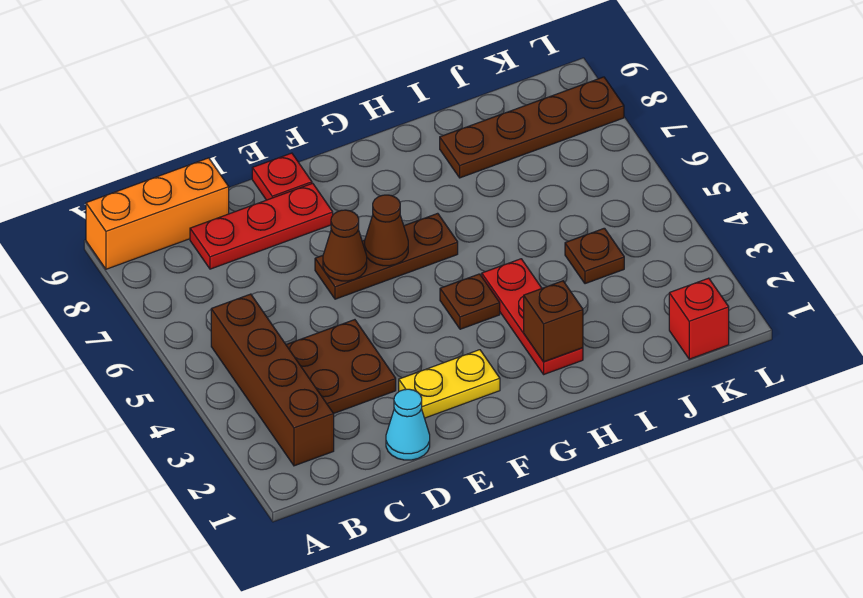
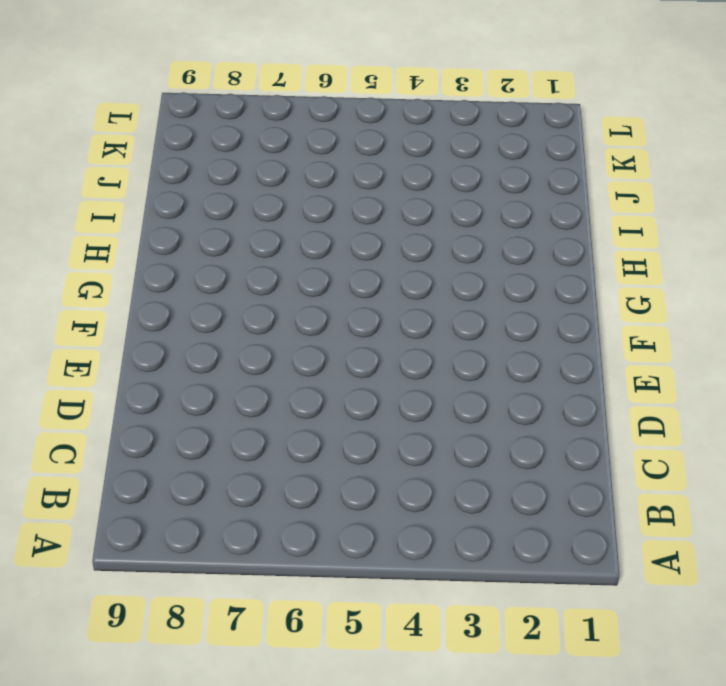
none -> orange 1x3 brick [86,158,229,269]
none -> brown 1x4 brick [211,294,334,466]
none -> brown 2x2 plate [286,320,396,414]

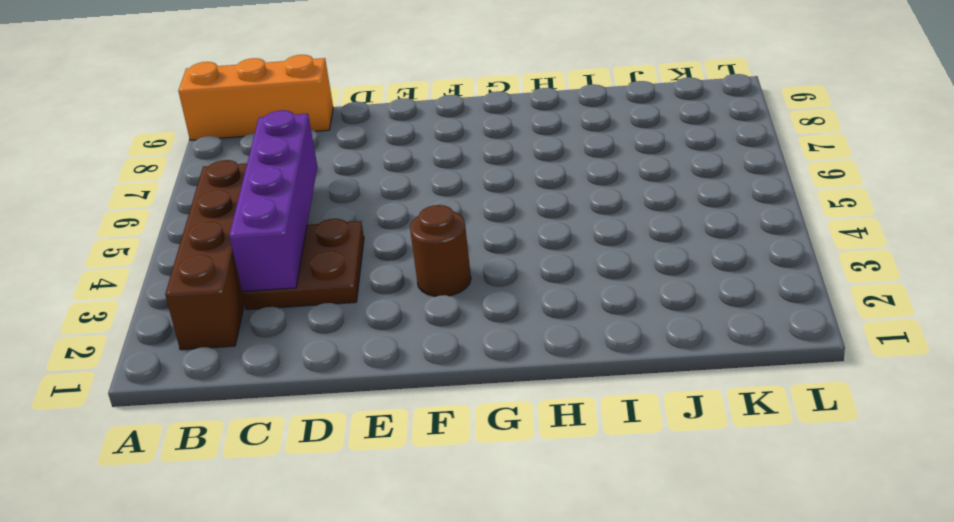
purple 1x4 brick [229,110,317,292] -> none
brown 1x1 round brick [410,205,471,297] -> none
none -> red 1x3 plate [190,183,333,269]
none -> cyan 1x1 cone [386,389,430,460]
none -> yellow 1x2 plate [399,350,500,418]

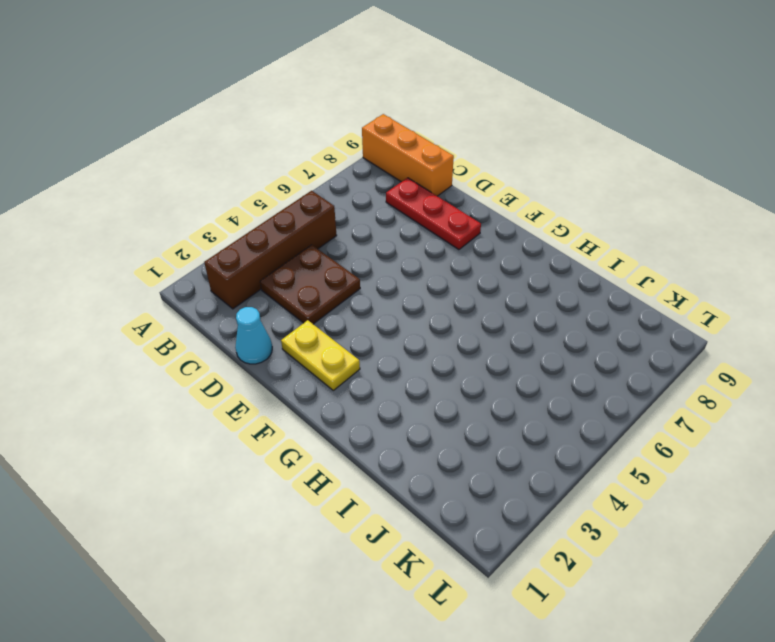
none -> brown 1x3 plate [315,213,458,299]
none -> red 1x1 plate [252,153,312,200]
none -> brown 1x1 plate [440,274,500,329]

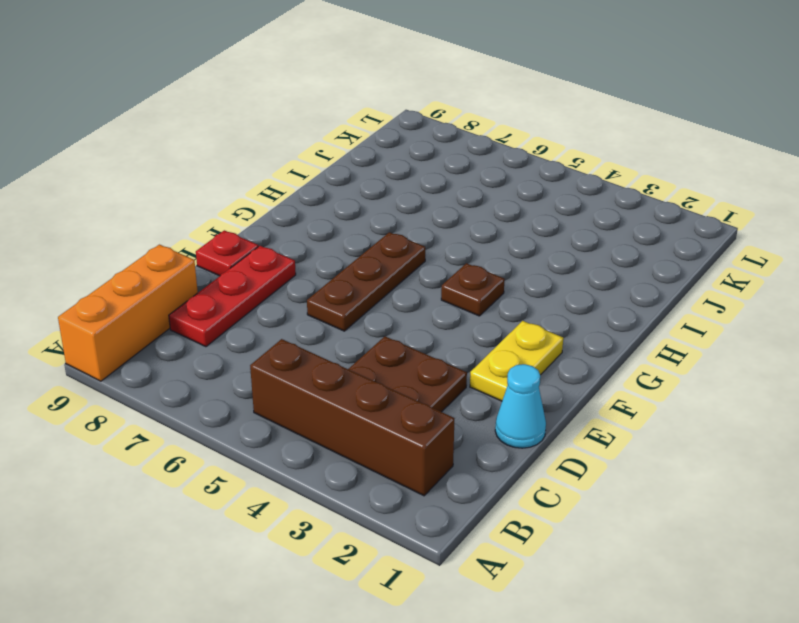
none -> red 1x3 plate [482,259,583,374]
none -> brown 1x4 plate [440,77,624,178]
none -> brown 1x1 plate [565,228,624,284]

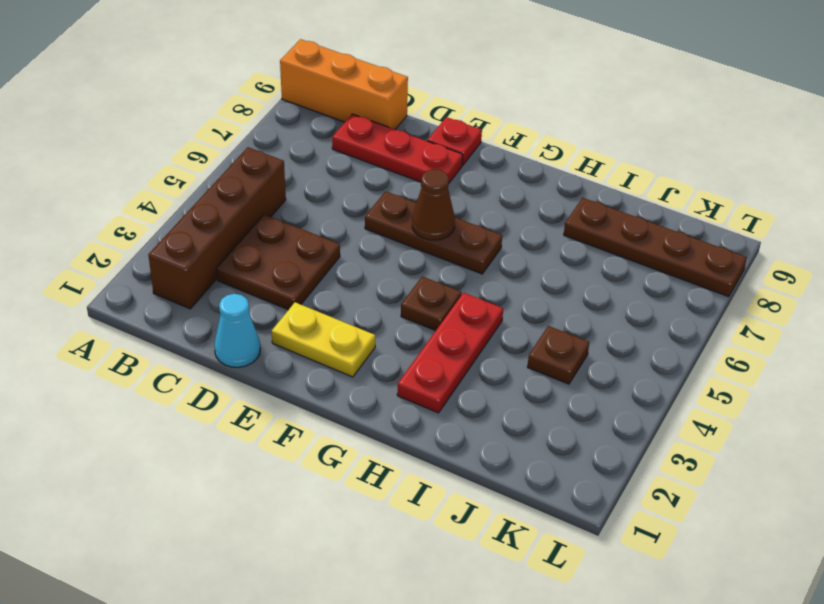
none -> red 1x1 brick [669,278,729,359]
none -> brown 1x1 cone [323,210,367,281]
none -> brown 1x1 brick [524,281,583,362]

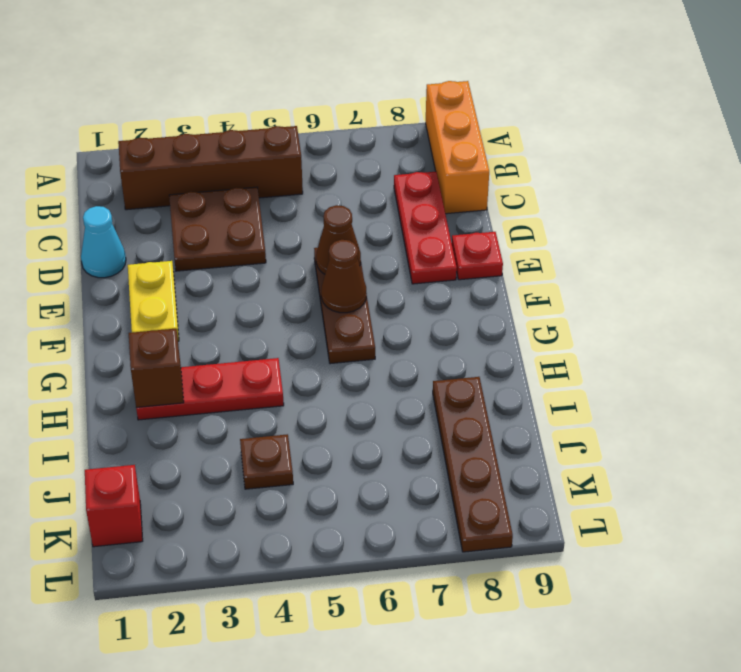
none -> brown 1x1 plate [440,274,500,329]

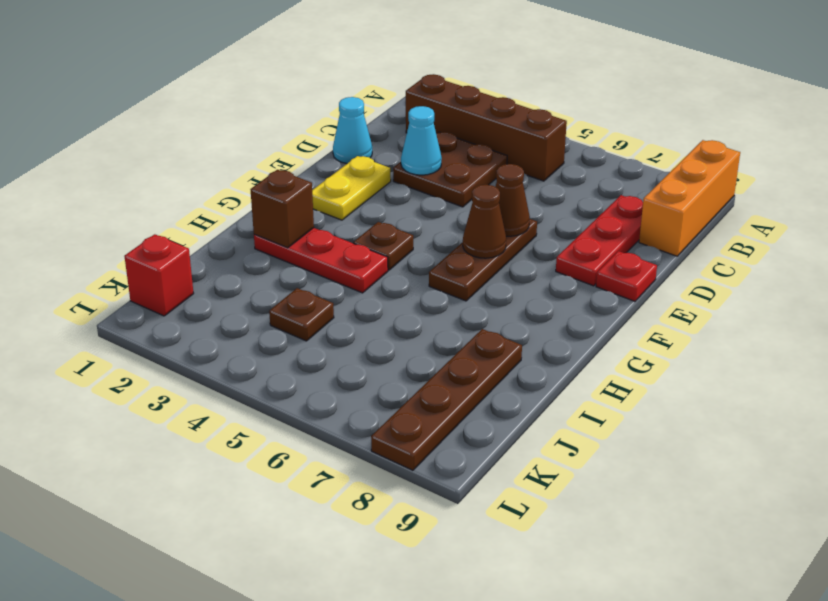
cyan 1x1 cone [401,106,442,175] -> none

